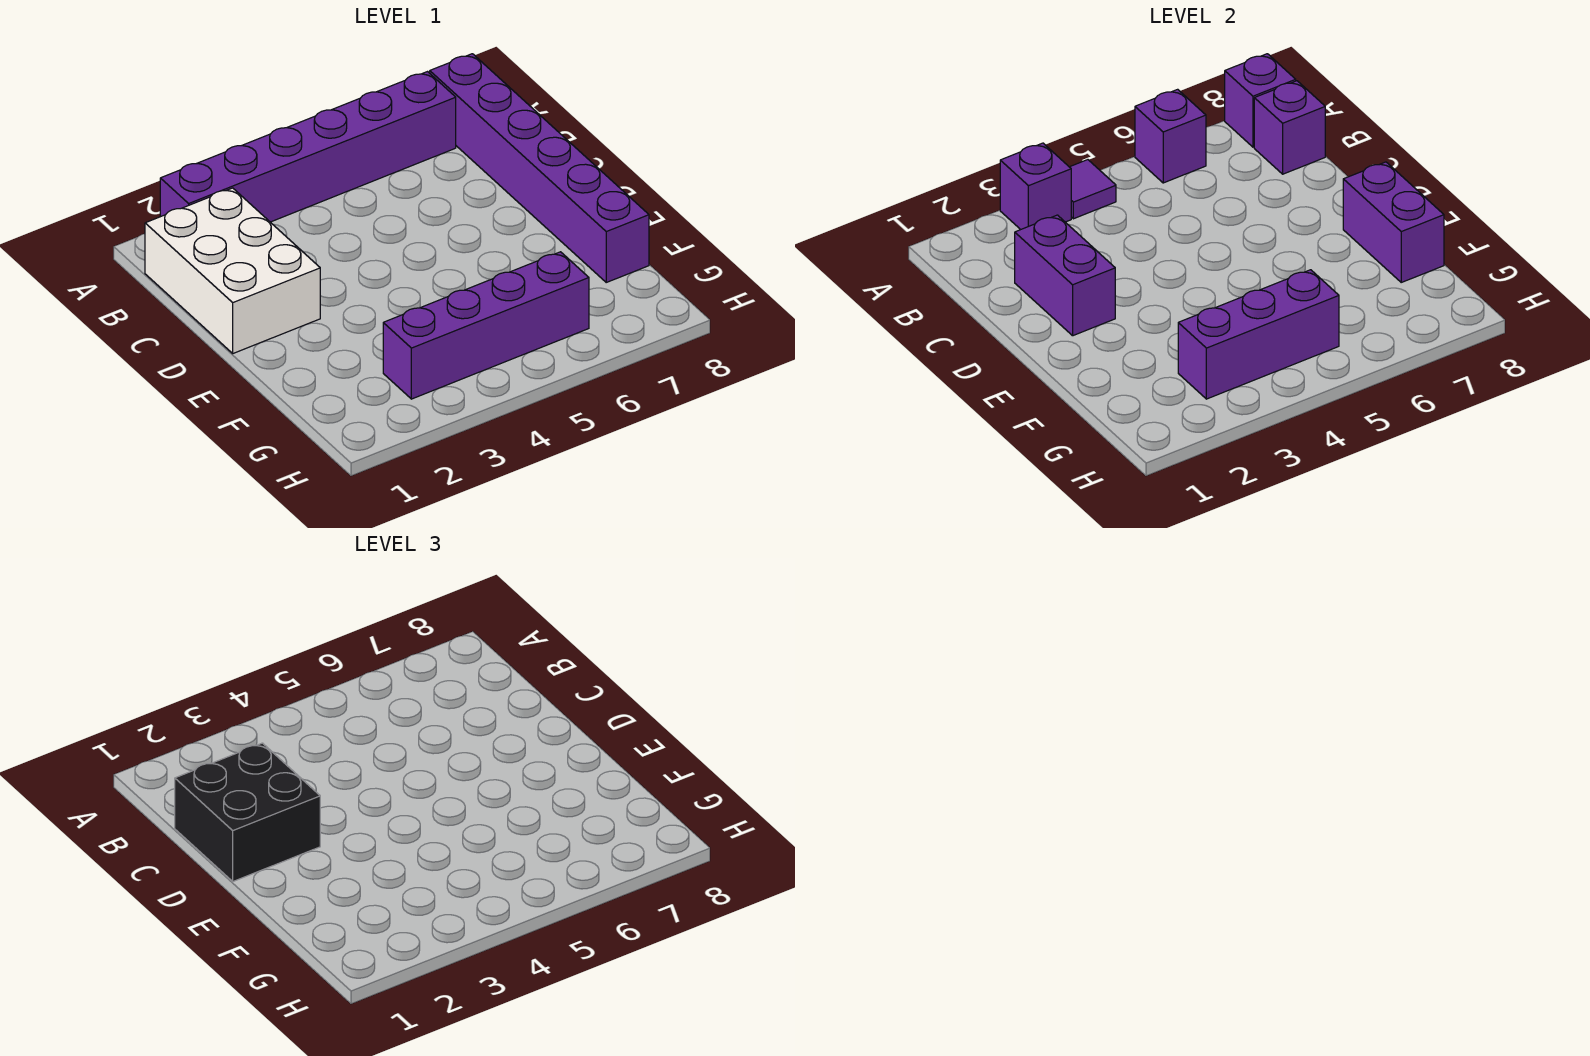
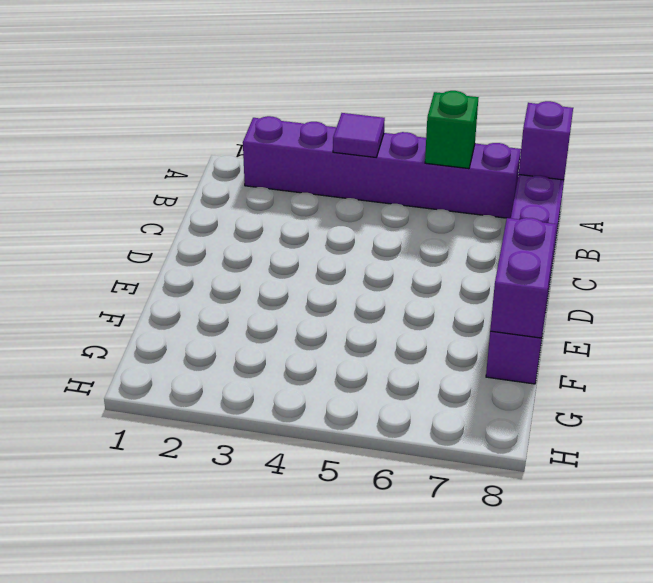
green 1x1 brick [425,91,479,169] -> purple 1x1 brick [1135,89,1206,183]
none -> white 2x3 brick [145,188,320,353]
none -> purple 1x4 brick [383,252,589,399]
none -> purple 1x1 brick [1000,143,1071,230]

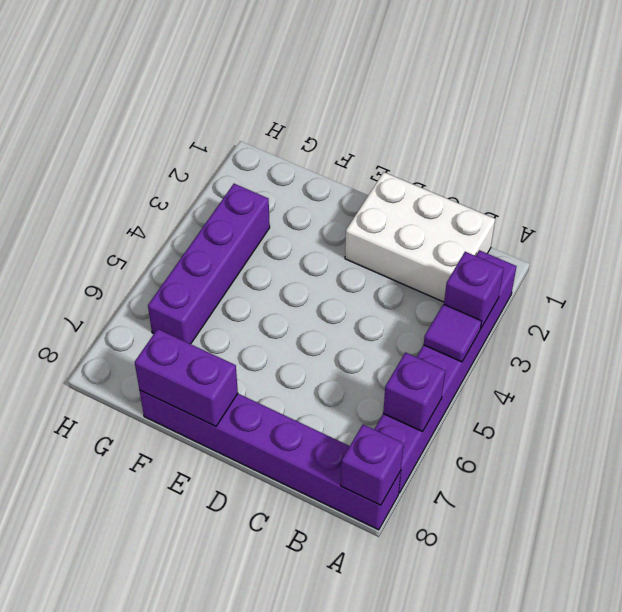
none -> purple 1x1 brick [1254,81,1325,174]
none -> purple 1x2 brick [1015,215,1115,336]
none -> purple 1x3 brick [1178,270,1339,399]

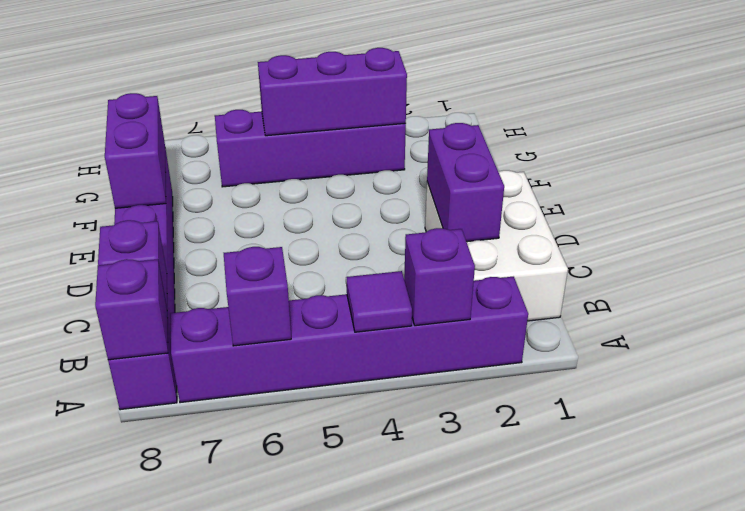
none -> black 2x2 brick [175,743,320,881]

